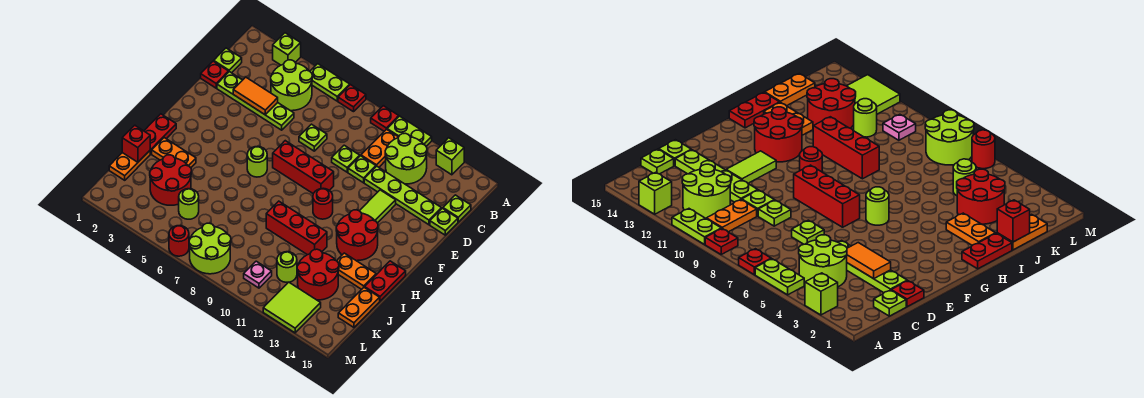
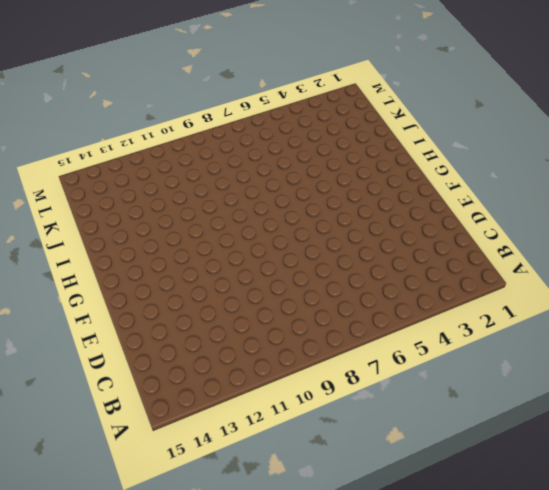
none -> lime 1x1 brick [273,33,301,65]
none -> lime 1x2 plate [310,64,350,101]
none -> red 1x1 plate [338,85,366,112]
none -> red 1x1 plate [371,106,399,131]

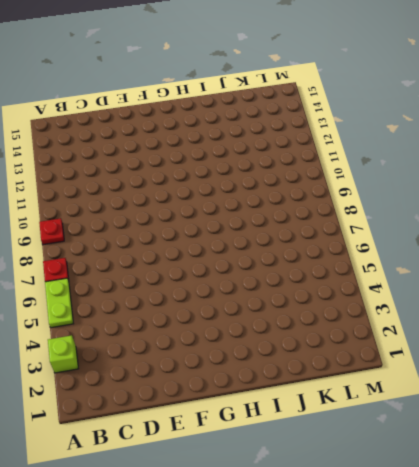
none -> lime 1x2 plate [387,116,432,146]
none -> lime 1x1 brick [436,138,464,175]
none -> lime 2x2 round brick [271,60,312,111]
none -> orange 1x2 plate [361,129,398,167]

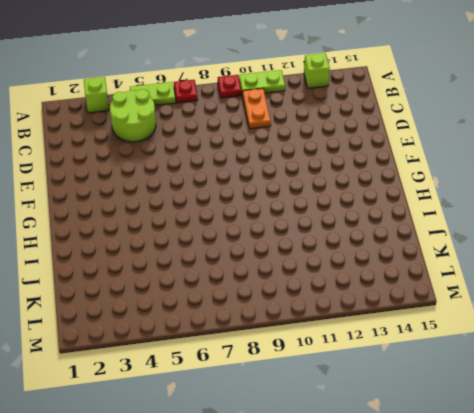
none -> lime 2x2 round brick [385,133,427,184]
none -> lime 1x1 plate [214,48,242,73]
none -> lime 1x1 plate [443,195,471,222]
none -> red 1x1 plate [201,61,229,88]

